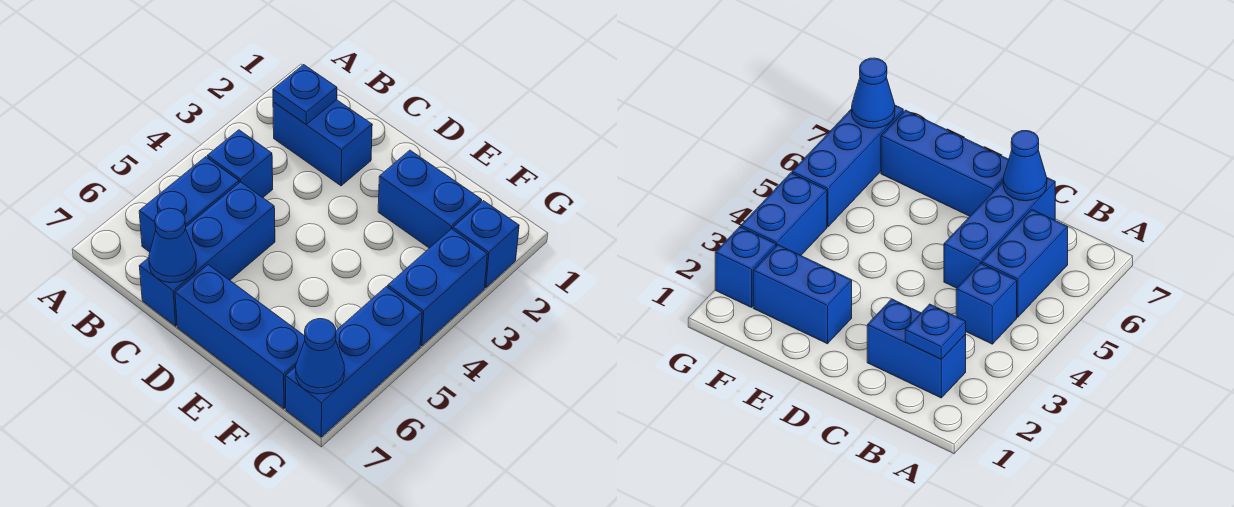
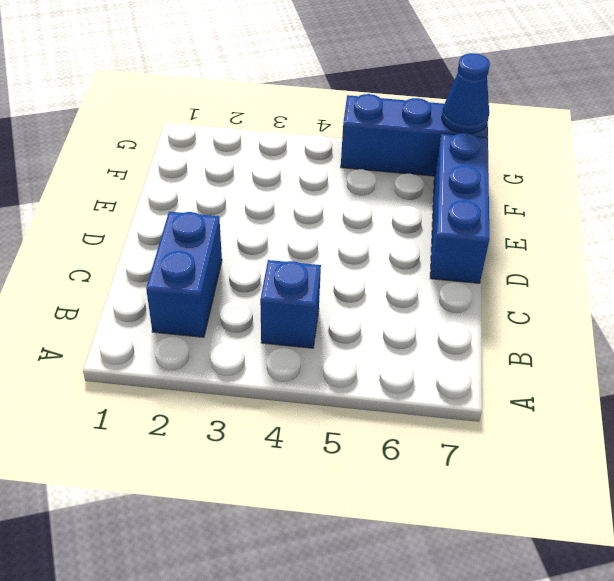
none -> blue 1x2 brick [139,157,239,252]
none -> blue 1x3 brick [139,182,275,326]
none -> blue 1x2 brick [378,150,482,248]

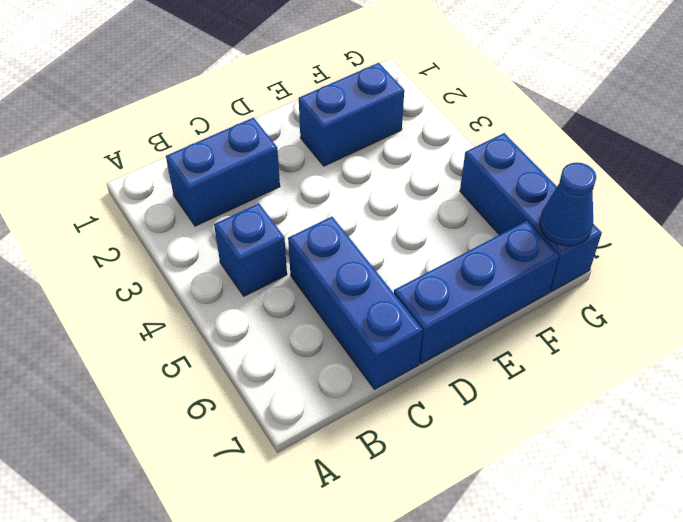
none -> blue 1x2 brick [139,157,239,252]
none -> blue 1x1 brick [453,201,519,288]
none -> blue 1x2 brick [388,229,487,346]

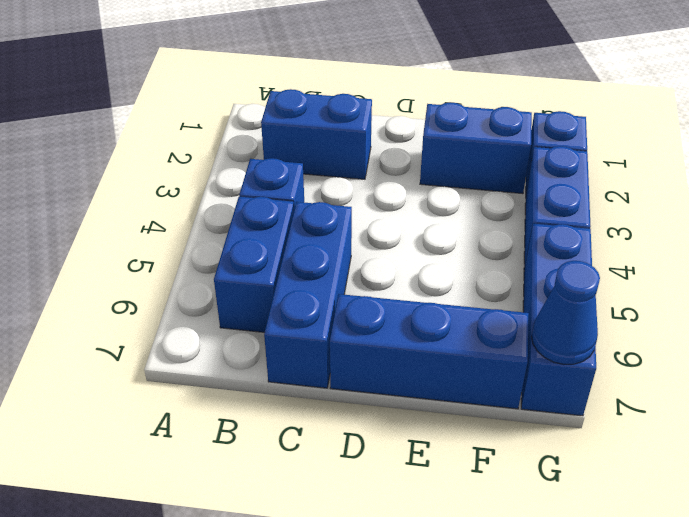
none -> blue 1x1 plate [273,65,337,124]
none -> blue 1x1 cone [149,208,196,283]

